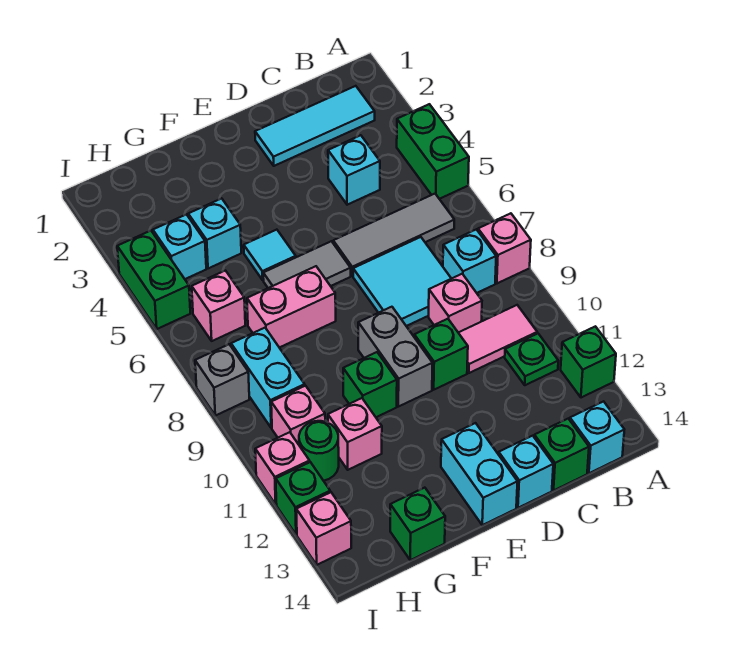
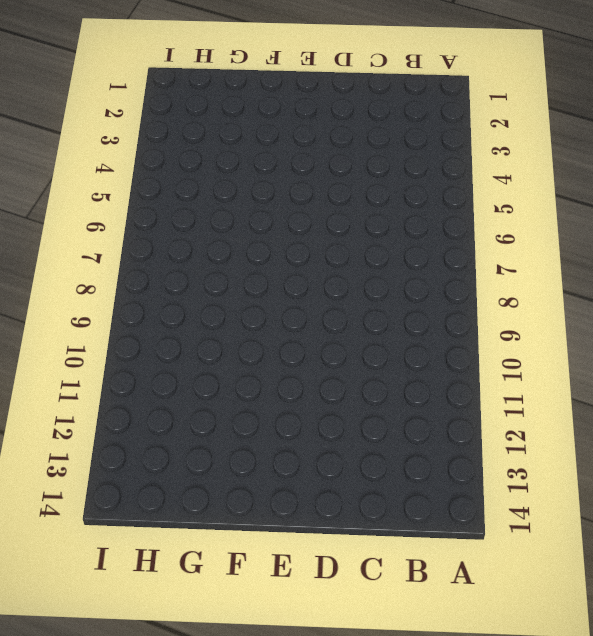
none -> green 1x2 brick [397,104,469,199]
none -> pink 1x1 brick [478,213,531,283]
none -> green 1x1 brick [561,326,616,398]
none -> cyan 1x3 tile [255,86,375,166]

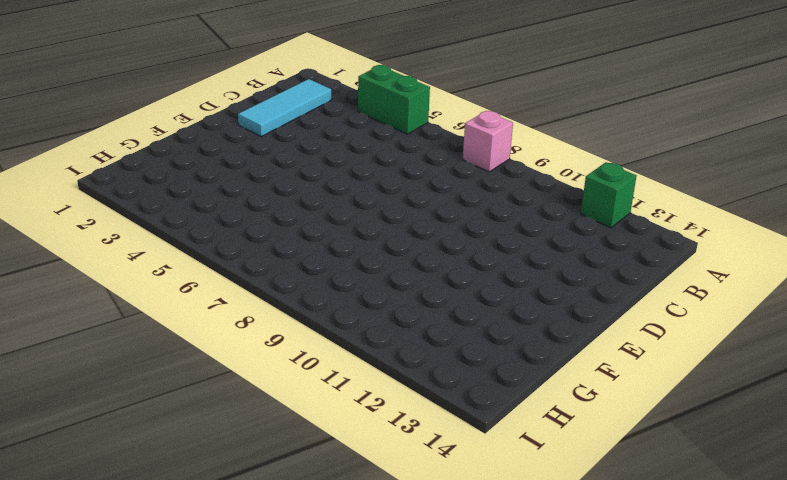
none -> grey 1x3 tile [333,194,454,276]
none -> cyan 1x1 brick [443,229,496,293]
none -> pink 1x2 tile [458,305,537,373]
none -> green 1x1 plate [505,333,558,385]

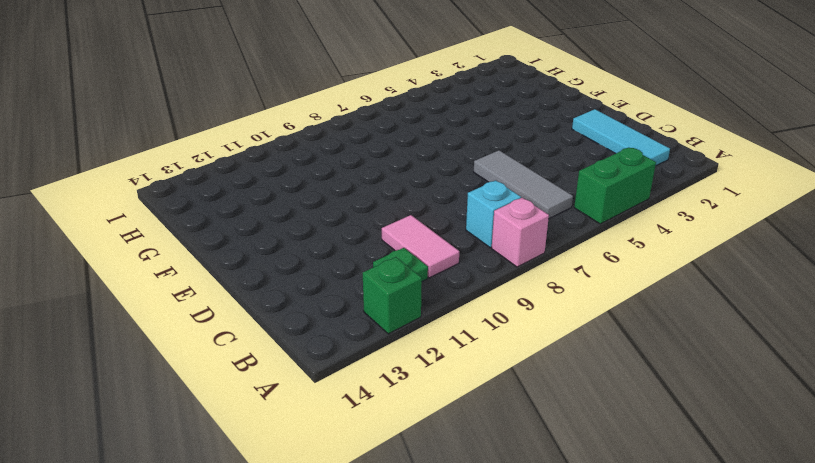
none -> cyan 1x1 brick [570,401,624,473]
none -> cyan 1x1 brick [328,135,380,205]
none -> cyan 2x2 tile [353,237,451,326]
none -> pink 1x1 brick [429,274,482,332]

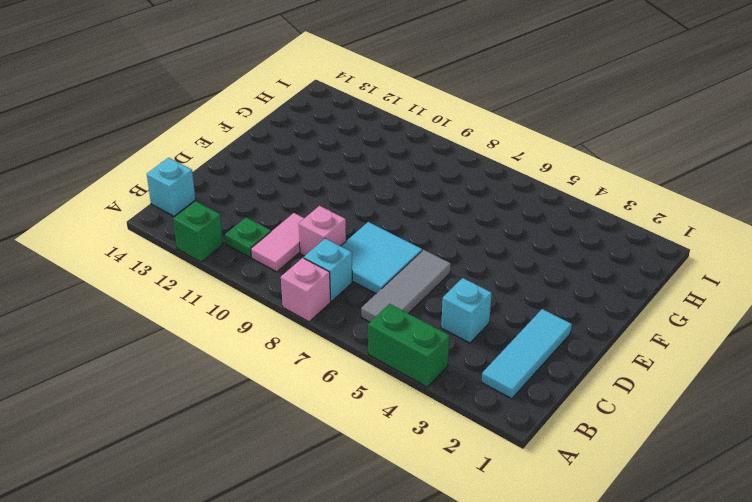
none -> green 1x1 brick [534,419,589,490]
none -> green 1x1 brick [414,319,468,390]
none -> cyan 1x1 brick [499,436,553,508]
none -> grey 1x2 tile [263,241,351,288]

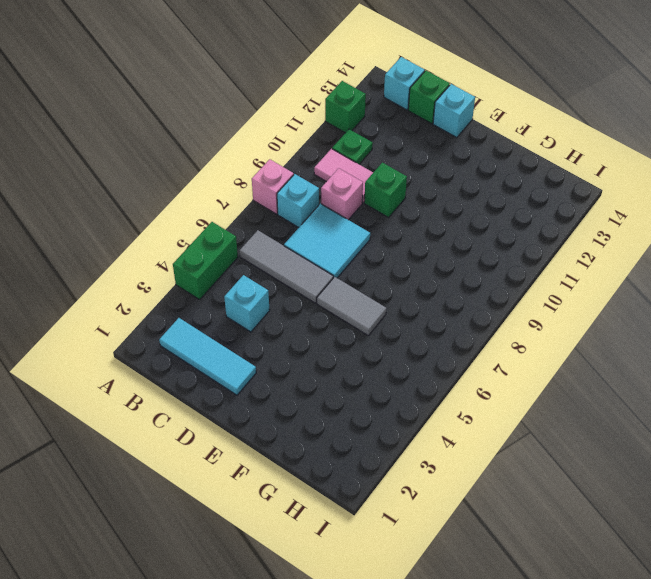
none -> grey 1x2 brick [358,307,432,407]
none -> cyan 1x2 brick [441,423,518,525]
none -> cyan 1x1 tile [244,230,296,280]
none -> pink 1x2 brick [247,266,336,348]

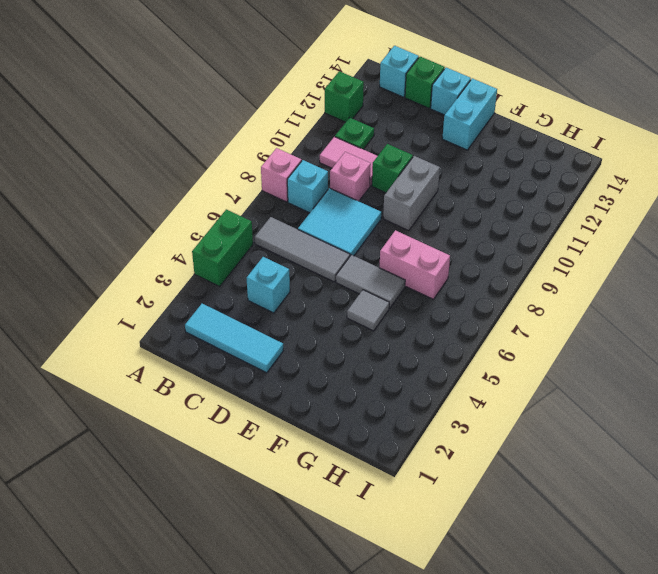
grey 1x1 tile [347,290,389,331] -> cyan 1x1 tile [244,230,296,280]
none -> green 1x1 brick [343,352,397,417]
none -> cyan 1x1 brick [188,198,241,268]
none -> pink 1x1 brick [328,398,382,470]
none -> green 1x1 brick [390,488,445,560]

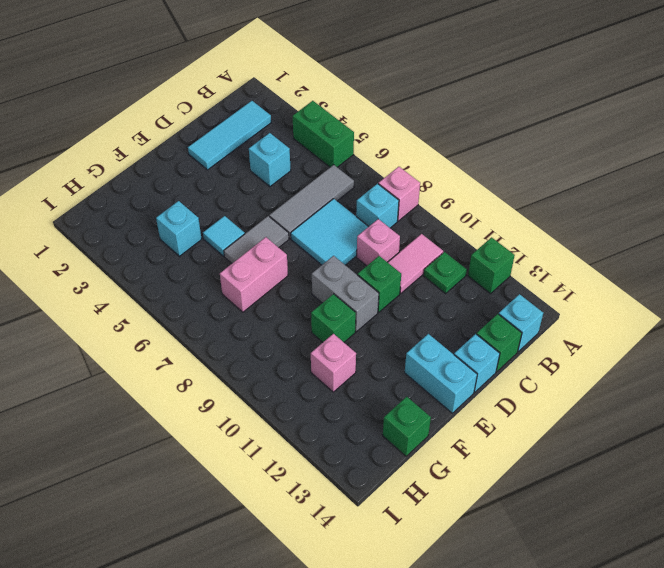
none -> cyan 1x1 brick [153,214,206,279]
none -> pink 1x1 brick [192,271,245,341]
none -> cyan 1x2 brick [231,328,305,428]
none -> pink 1x1 brick [271,386,325,445]

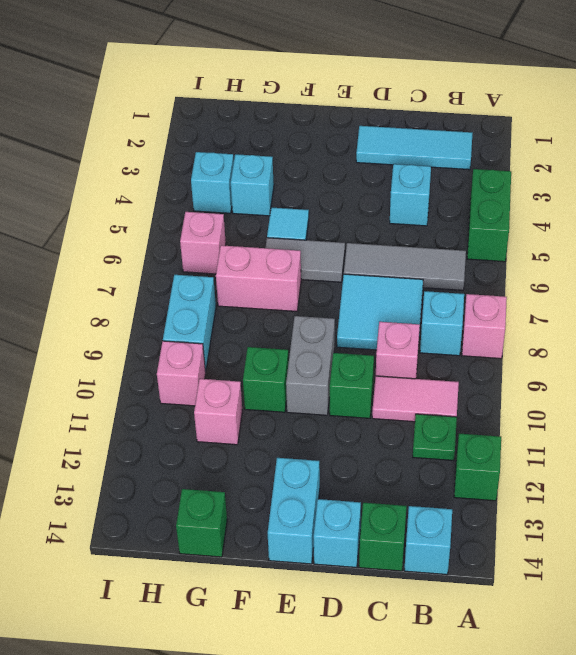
none -> green 1x1 round brick [299,421,339,481]
none -> green 1x2 brick [117,231,190,329]
none -> grey 1x1 brick [195,344,249,416]
none -> pink 1x1 brick [255,432,310,504]

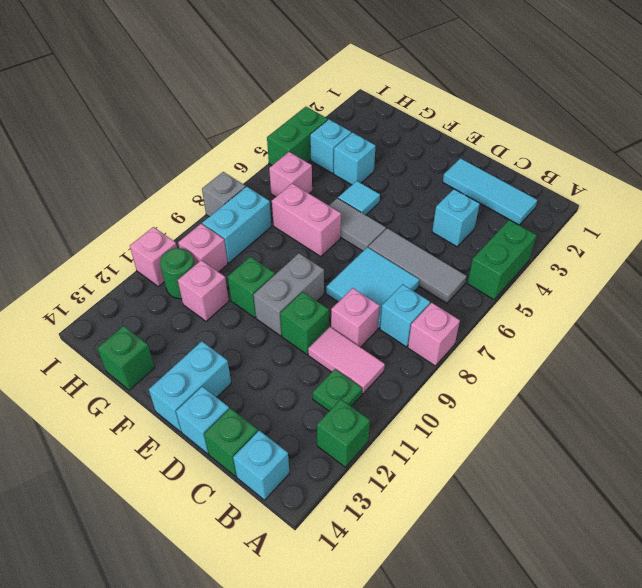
none -> green 1x1 brick [276,462,330,535]
none -> pink 1x1 brick [296,492,351,565]

